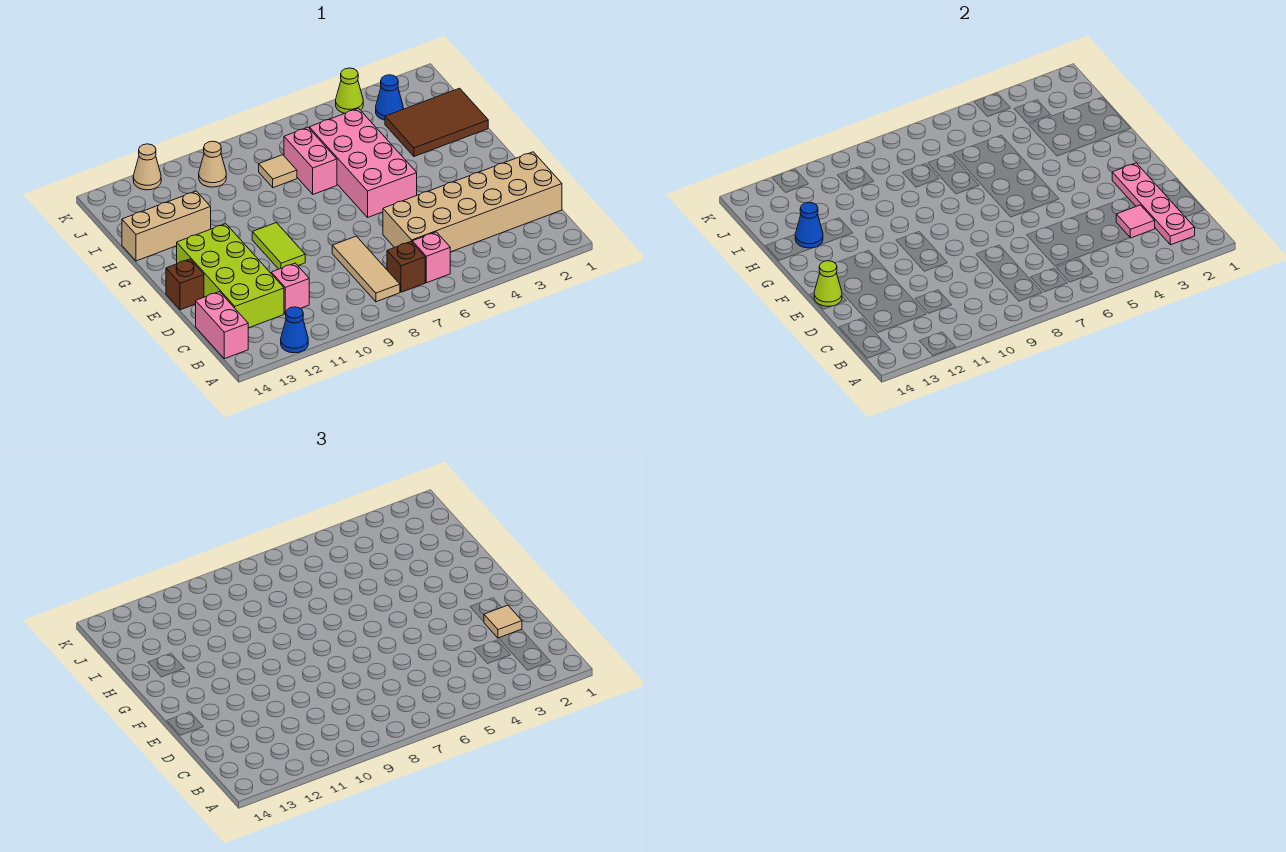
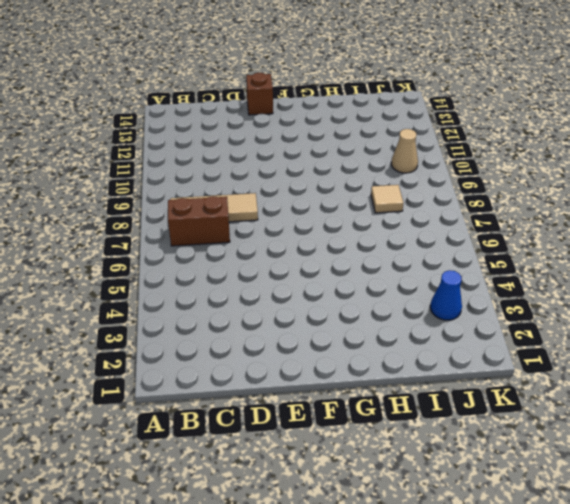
brown 1x2 brick [168,196,230,246] -> brown 1x1 brick [387,242,425,292]
none -> blue 1x1 cone [281,307,308,353]
none -> pink 1x1 brick [412,232,450,283]
none -> pink 1x2 brick [195,292,248,359]

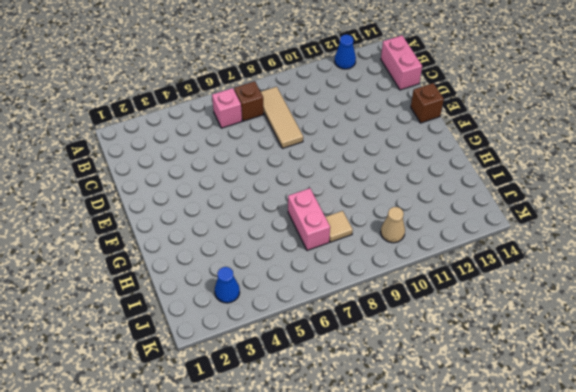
none -> tan 2x6 brick [383,152,562,252]
none -> pink 1x1 brick [271,263,309,314]
none -> lime 2x4 brick [177,224,284,328]

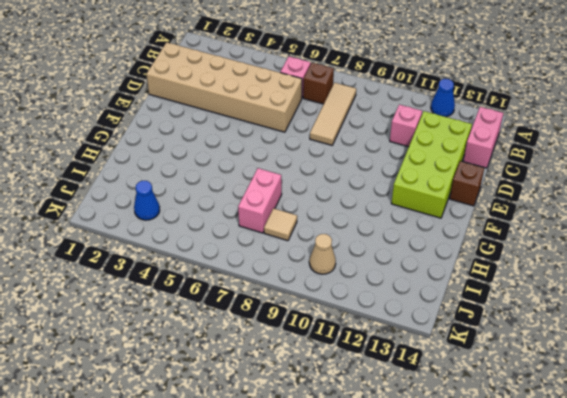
none -> lime 1x2 tile [252,223,305,269]
none -> pink 2x4 brick [309,108,417,217]
none -> brown 2x3 tile [385,88,488,156]

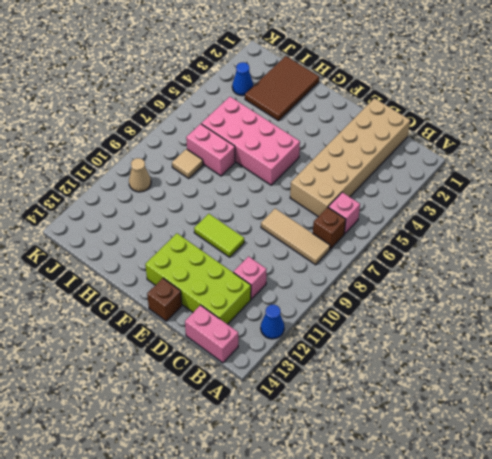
none -> tan 1x3 brick [122,191,211,261]
none -> lime 1x1 cone [336,68,363,113]
none -> tan 1x1 cone [133,144,161,190]

